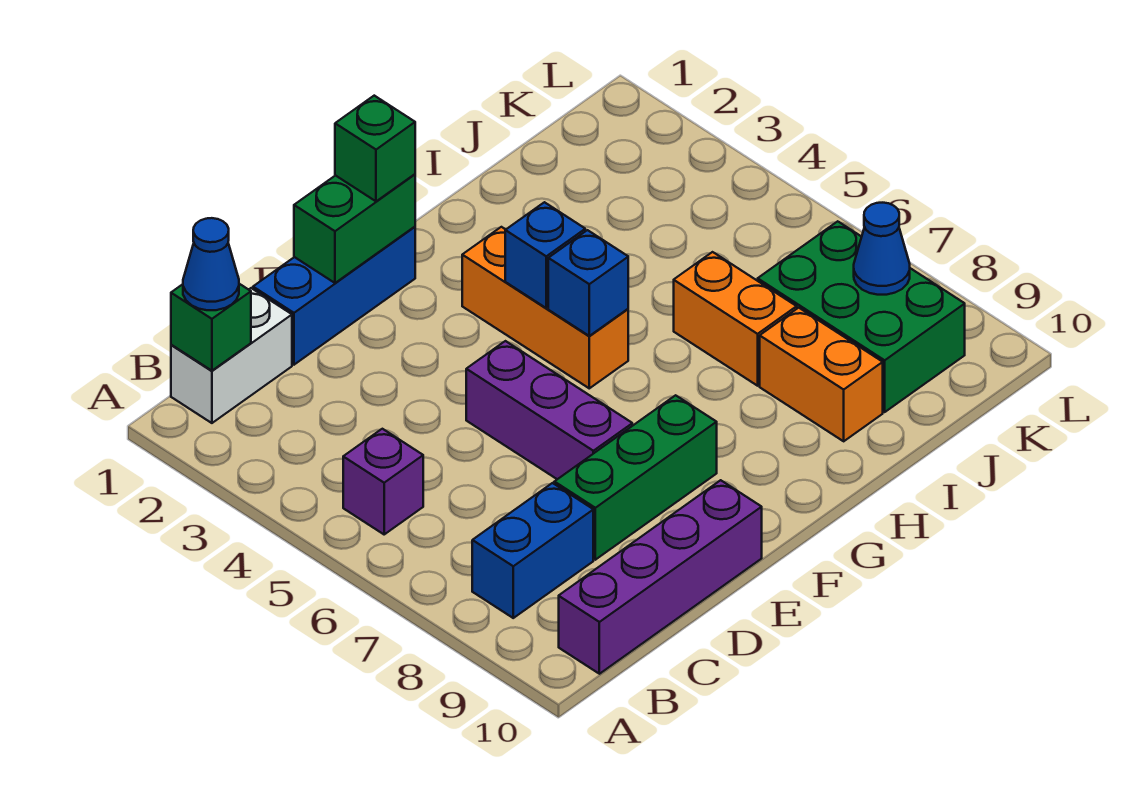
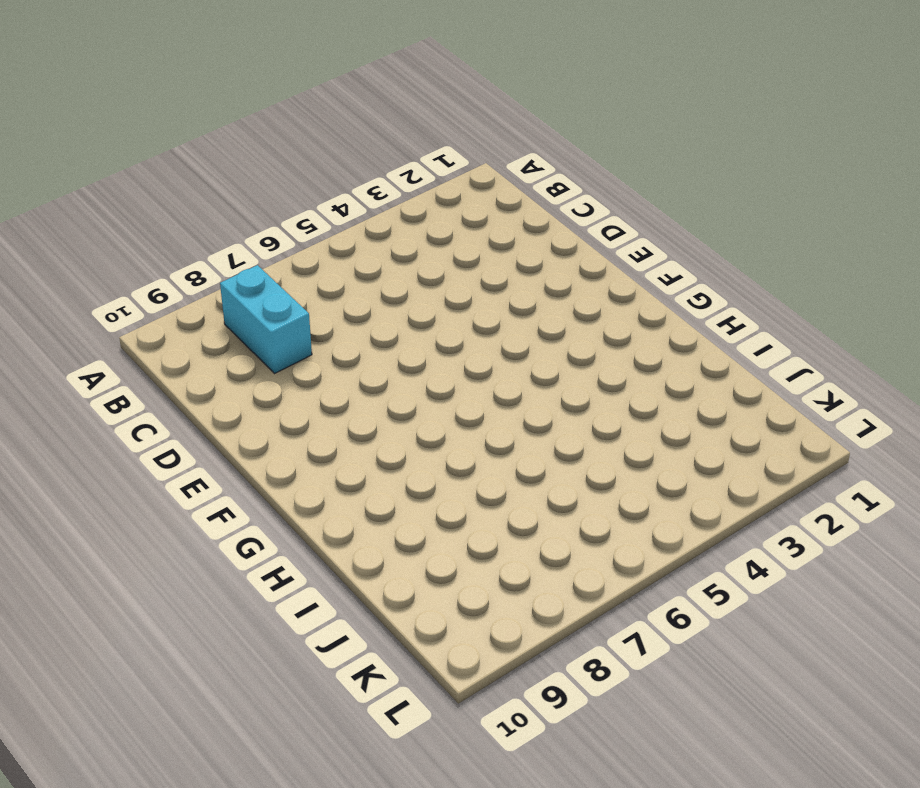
cyan 1x2 brick [220,265,312,373] -> blue 1x2 brick [472,483,593,618]
none -> white 1x2 brick [171,288,292,423]
none -> purple 1x1 brick [343,429,423,534]
none -> purple 1x4 brick [559,480,762,674]

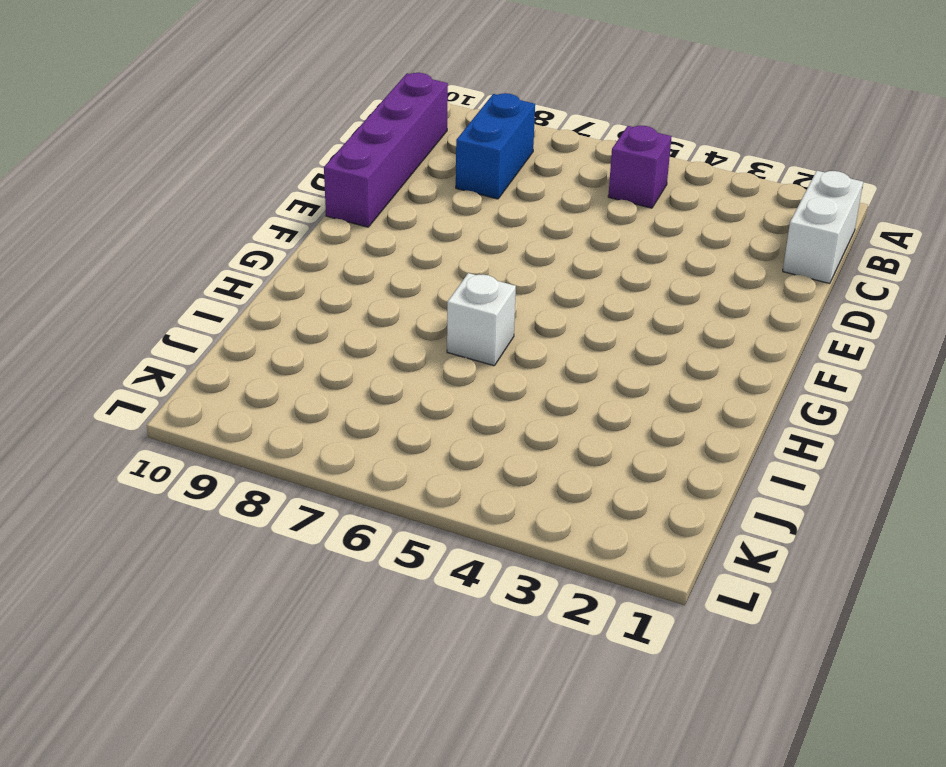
white 1x1 brick [447,273,516,366] -> none
none -> blue 1x3 brick [253,227,415,365]
none -> green 1x3 brick [554,395,717,560]
none -> purple 1x3 brick [466,341,632,479]

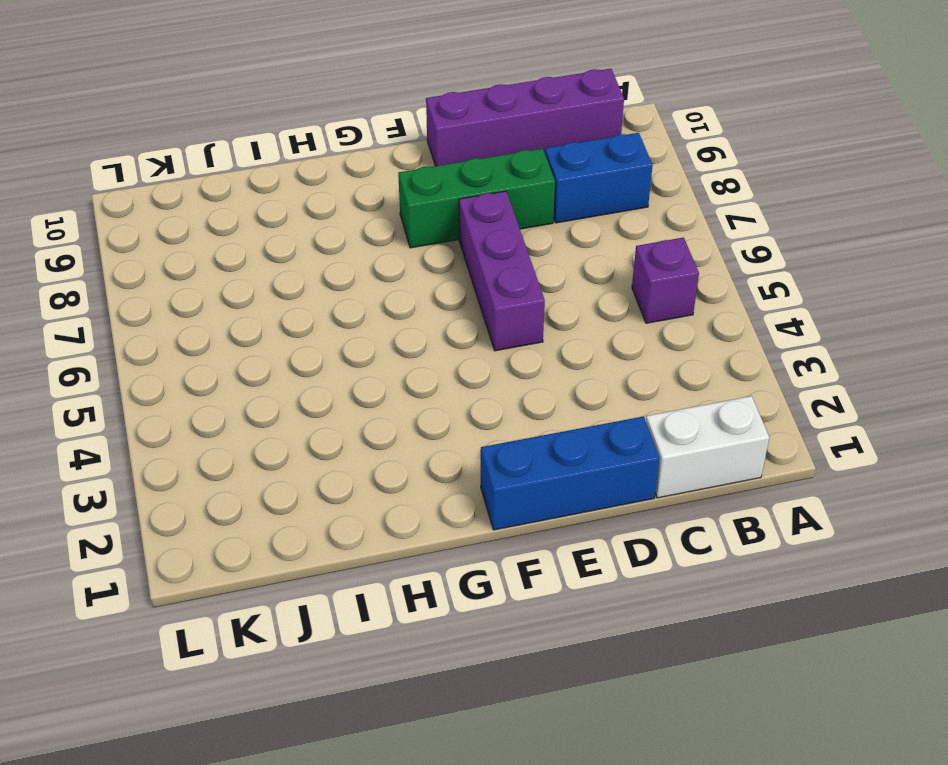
none -> orange 1x3 brick [462,227,628,388]
none -> orange 1x2 brick [674,252,797,386]
none -> orange 1x2 brick [760,308,883,441]

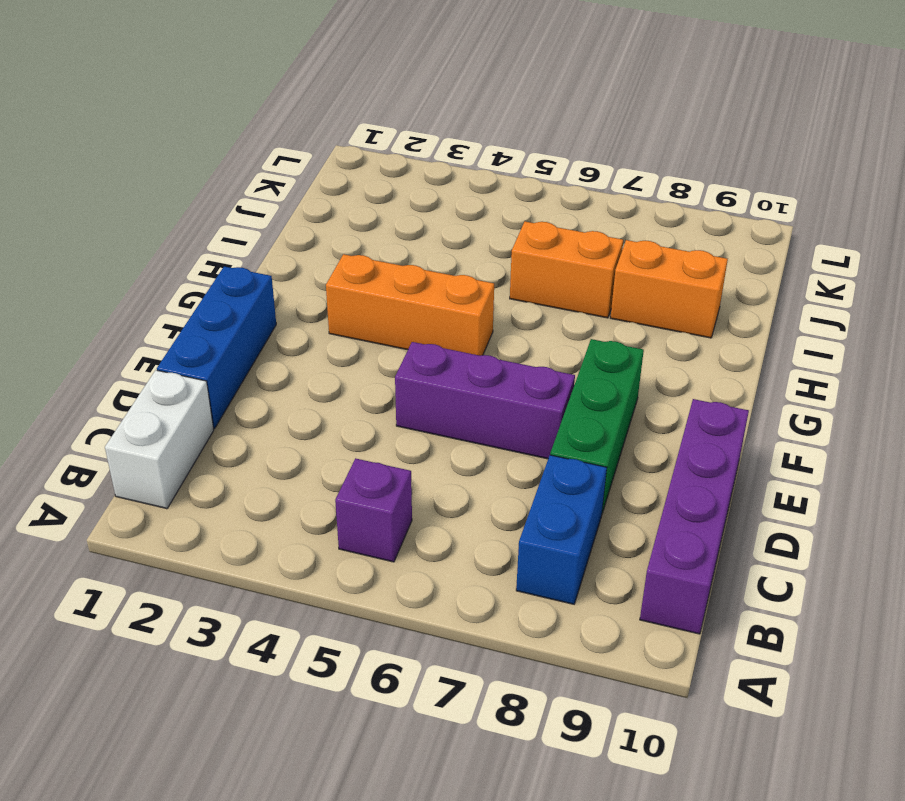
none -> green 2x3 brick [758,221,965,412]
none -> green 1x1 brick [171,284,251,371]
none -> green 1x2 brick [294,174,415,283]

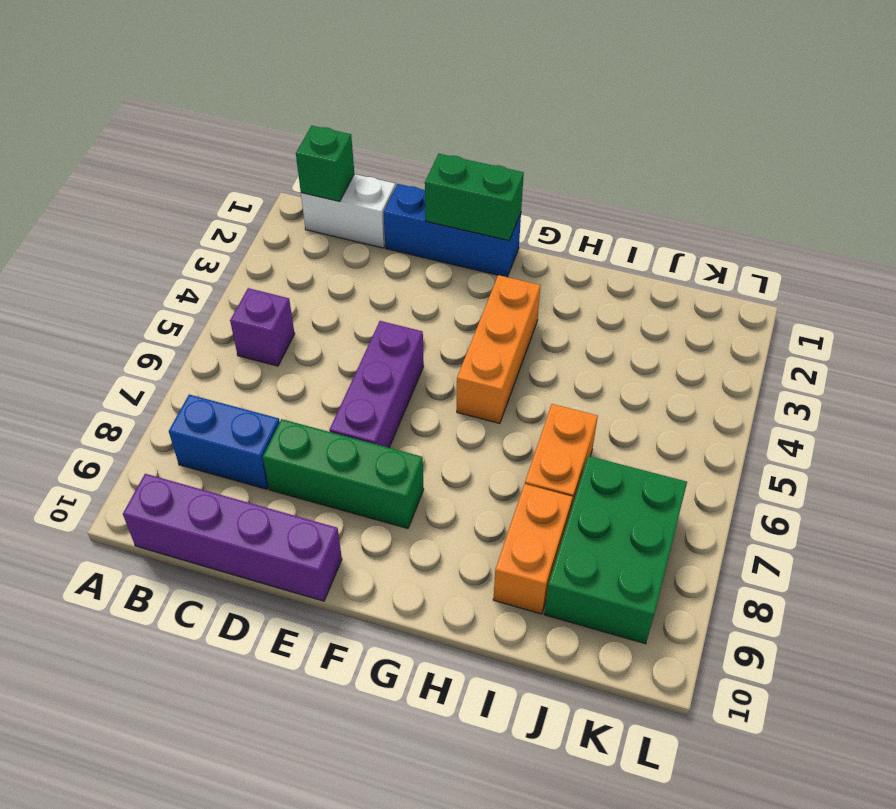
none -> blue 1x1 brick [505,202,585,308]
none -> blue 1x1 brick [548,230,628,336]
none -> blue 1x1 cone [854,203,910,295]

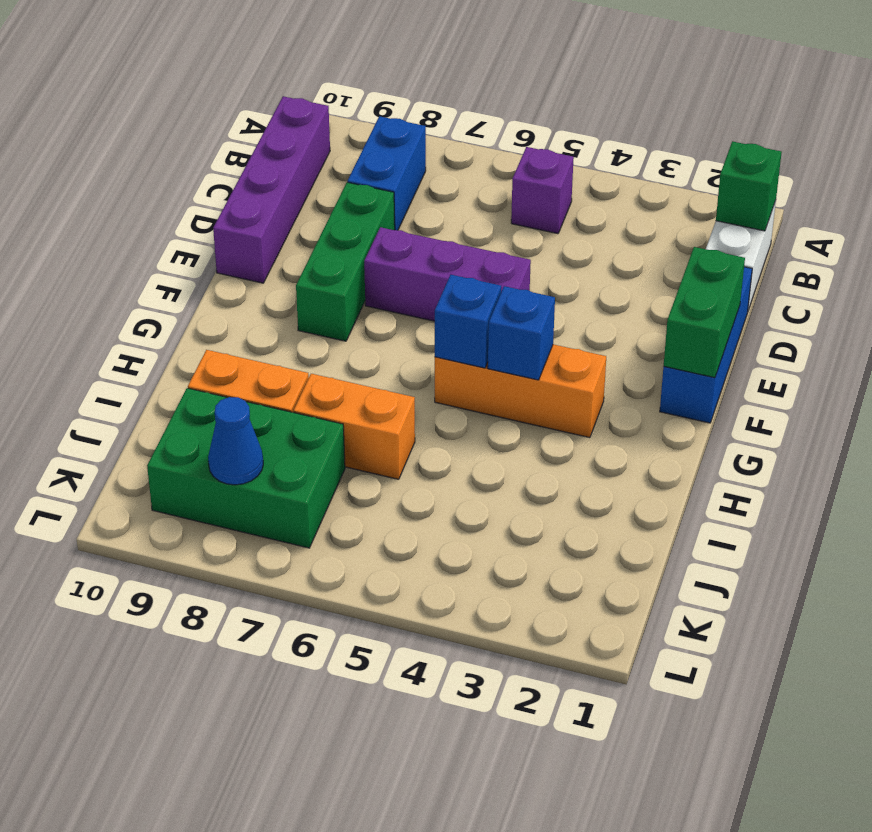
none -> blue 1x1 cone [183,218,239,310]
none -> green 1x1 brick [335,96,415,201]

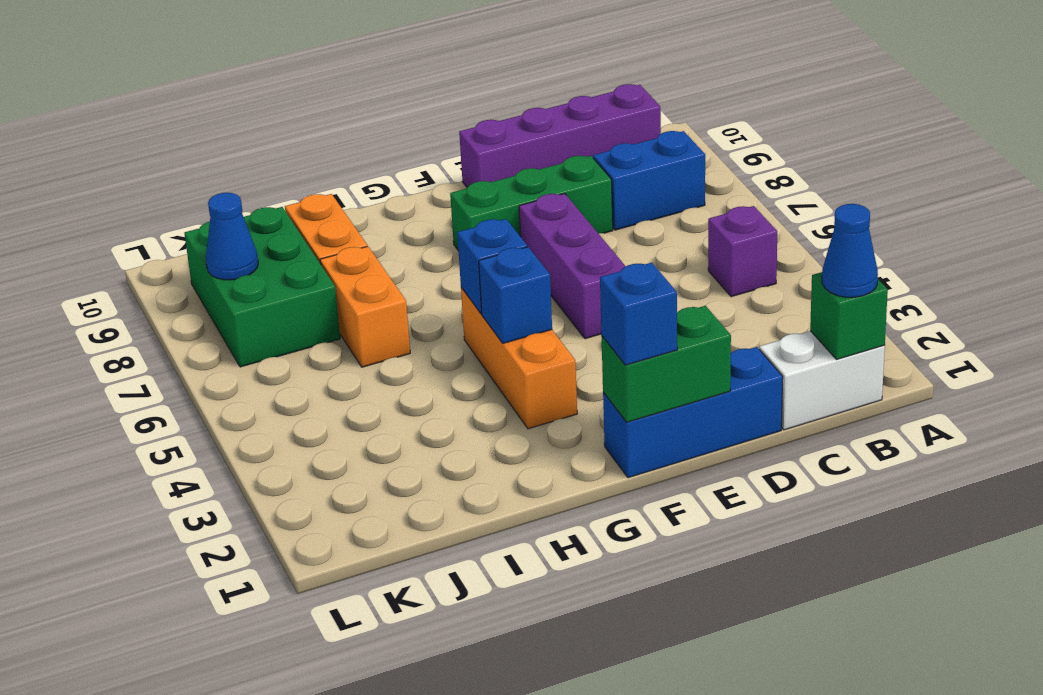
blue 1x1 brick [600,263,677,365] -> green 1x1 brick [335,96,415,201]

